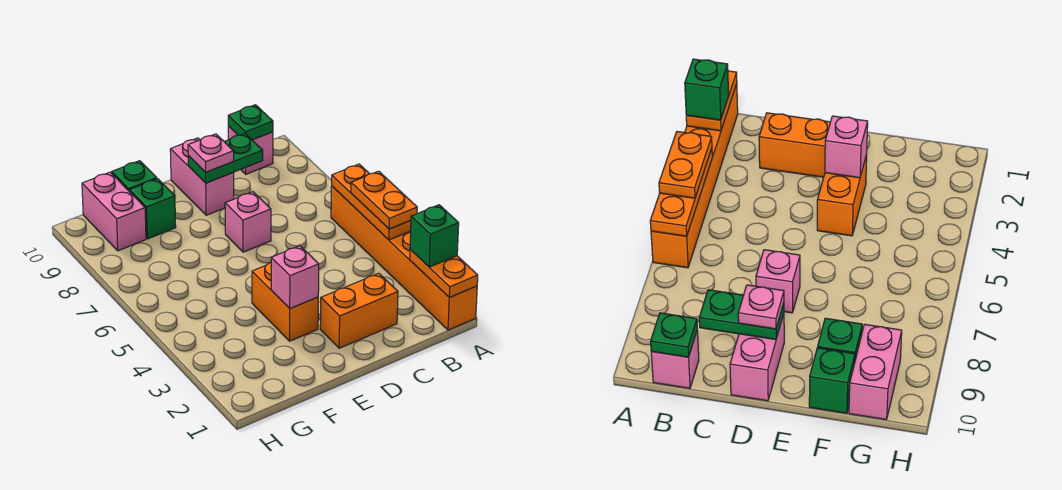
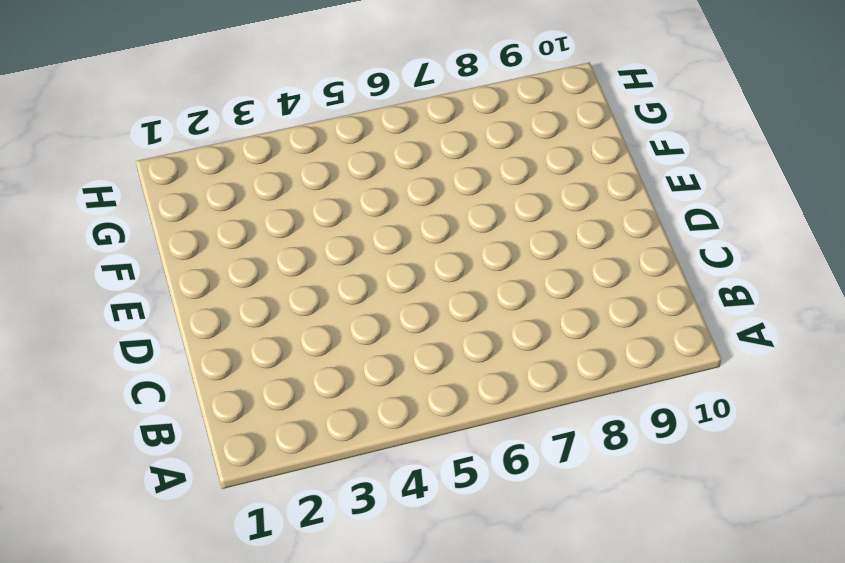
none -> orange 1x6 brick [331,186,477,330]
none -> pink 1x1 brick [228,126,273,174]
none -> orange 1x2 brick [320,273,398,348]

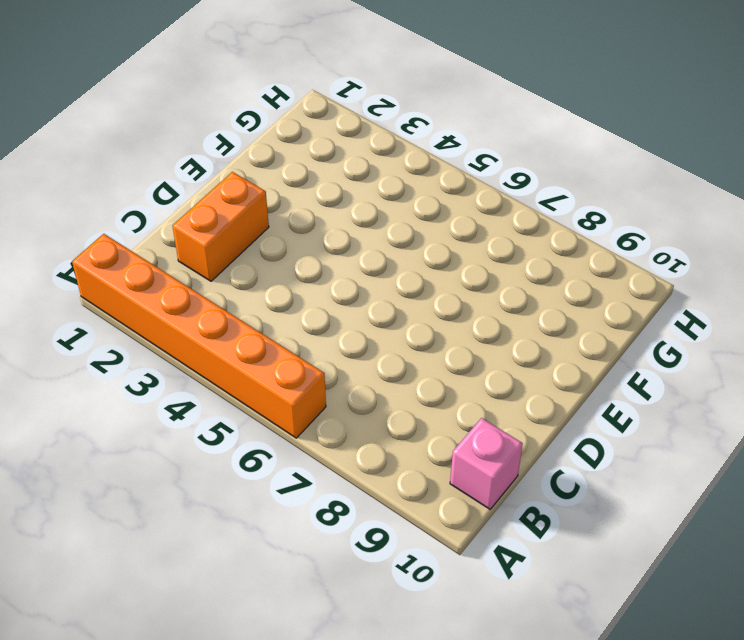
none -> pink 1x1 brick [225,192,271,252]
none -> pink 1x2 brick [170,138,234,215]
none -> orange 1x2 brick [252,263,318,341]

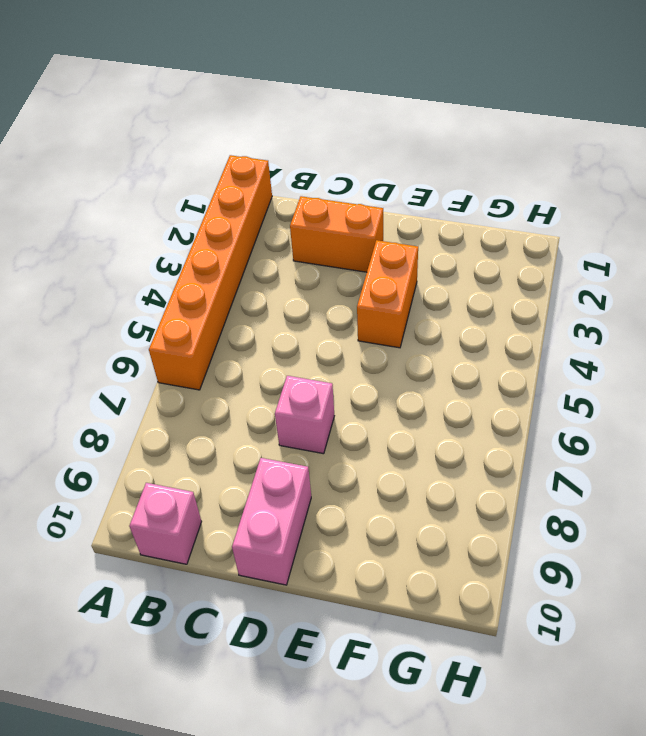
none -> green 1x1 brick [130,179,176,239]
none -> green 1x1 brick [112,161,157,192]
none -> pink 1x2 brick [82,172,146,251]

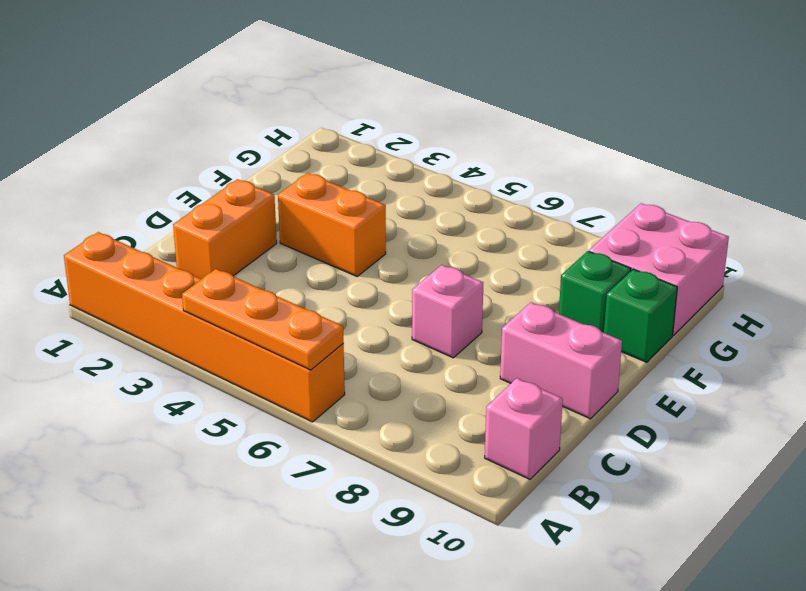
pink 2x2 brick [589,203,729,335] -> pink 1x2 brick [82,172,146,251]
none -> orange 1x2 plate [410,250,478,298]
none -> green 1x1 plate [228,105,273,140]
none -> green 1x2 plate [188,134,263,183]

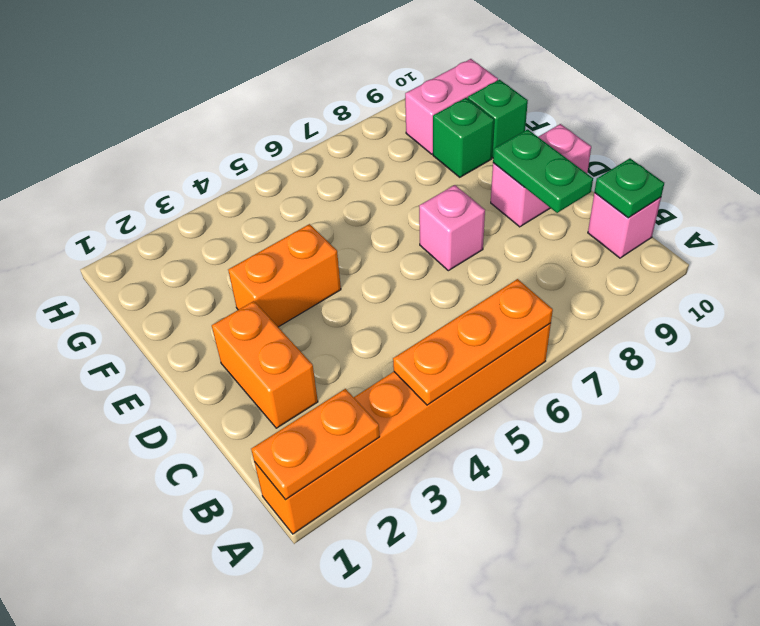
none -> pink 1x1 brick [271,246,319,309]
none -> green 1x1 brick [410,205,459,267]
none -> orange 1x2 plate [351,171,417,229]

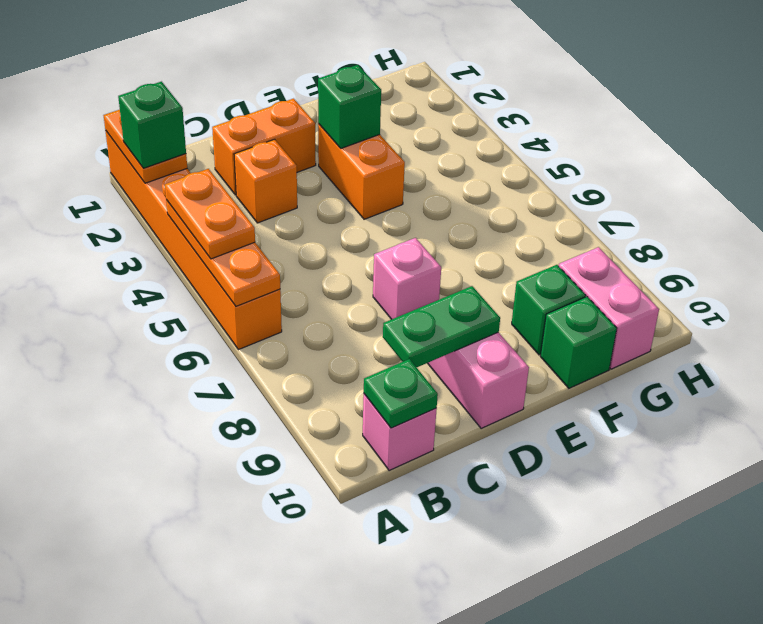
orange 1x1 brick [234,139,297,223] -> none
green 1x1 brick [318,65,381,148] -> pink 1x1 brick [271,246,319,309]
none -> pink 1x1 plate [188,134,234,172]

